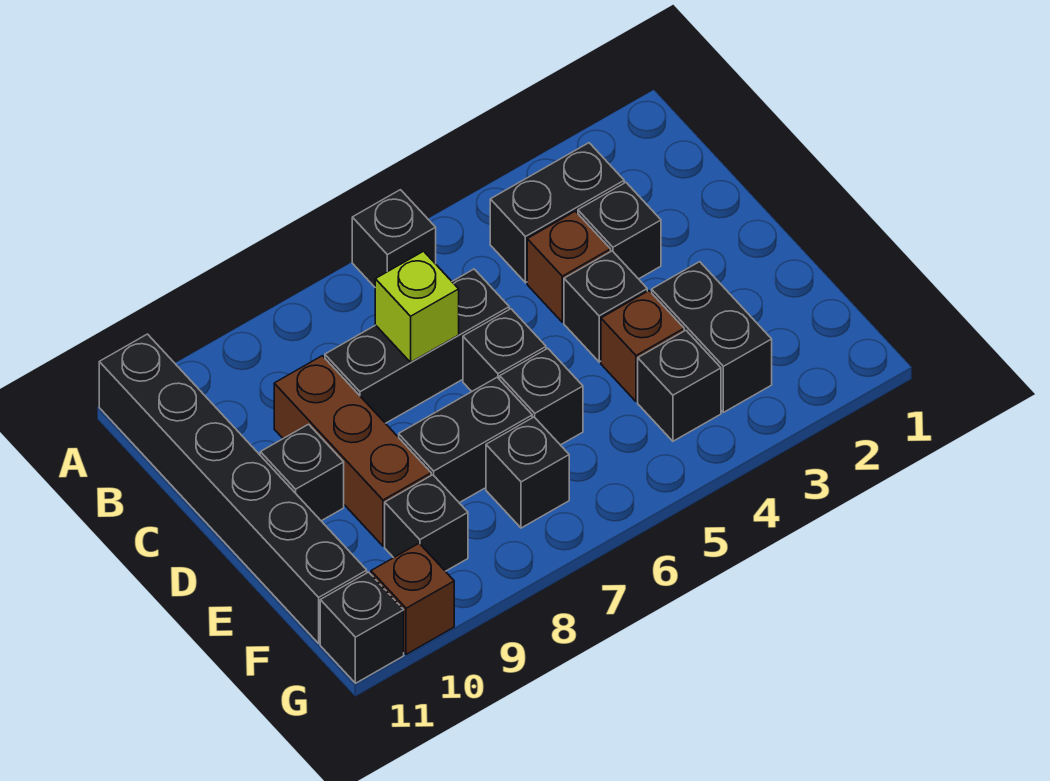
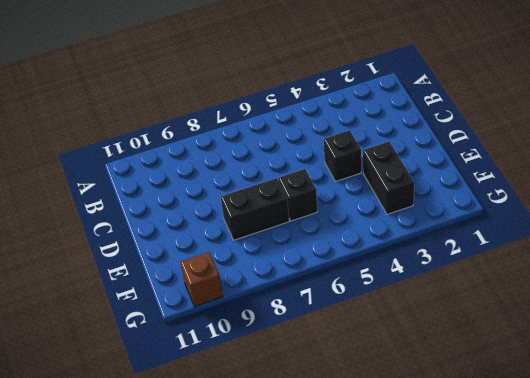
none -> black 1x1 brick [352,190,436,287]
none -> black 1x6 brick [99,334,367,643]
none -> black 1x2 brick [490,143,624,283]

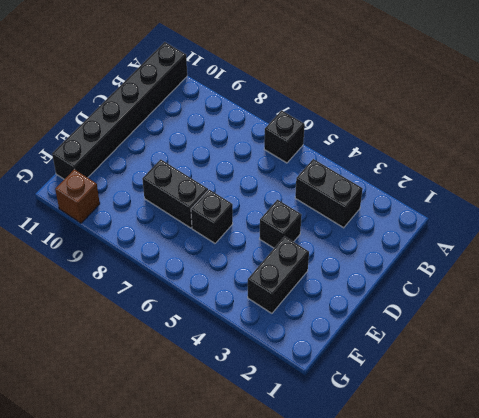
none -> black 1x1 brick [578,183,661,279]
none -> brown 1x1 brick [527,211,611,322]
none -> black 1x3 brick [325,269,509,423]

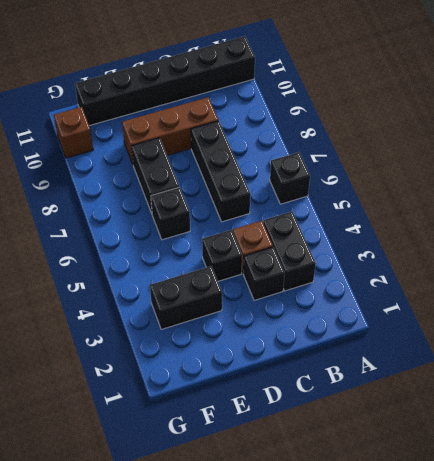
none -> black 1x1 brick [463,309,546,391]
none -> black 1x1 brick [260,424,344,521]
none -> brown 1x1 brick [601,291,684,402]

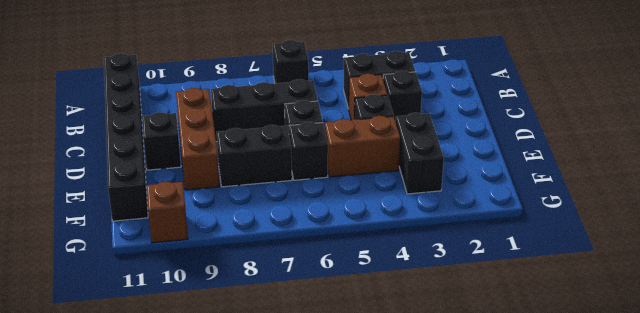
brown 1x2 brick [325,116,400,177] -> brown 1x1 brick [601,291,684,402]
none -> black 1x1 brick [638,330,721,441]
none -> black 1x1 brick [486,417,569,528]
none -> black 1x1 brick [385,475,468,571]

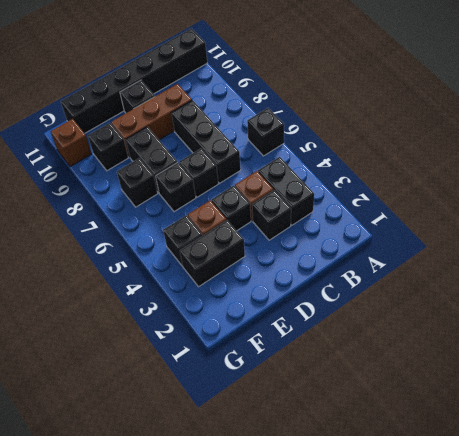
none -> black 1x1 brick [320,572,404,683]
none -> lime 1x1 brick [375,251,459,362]

